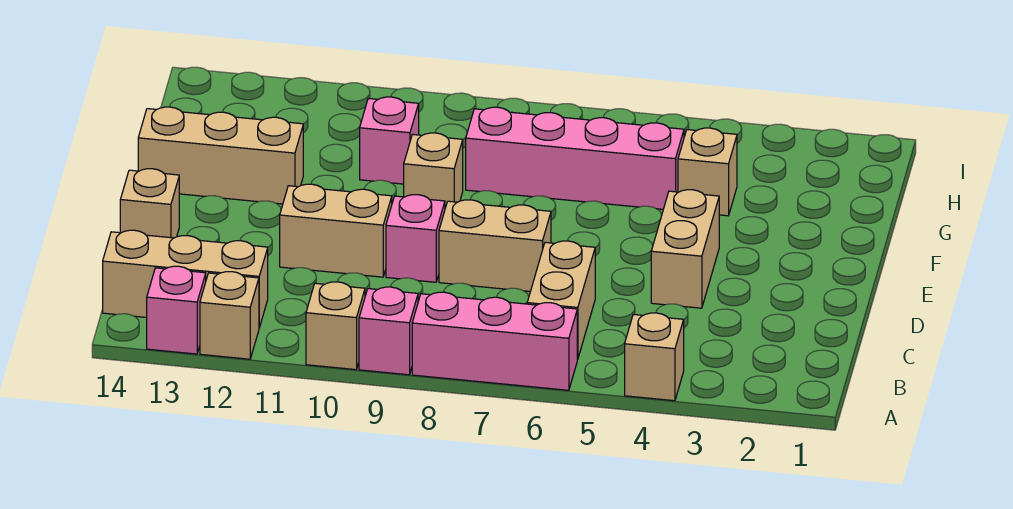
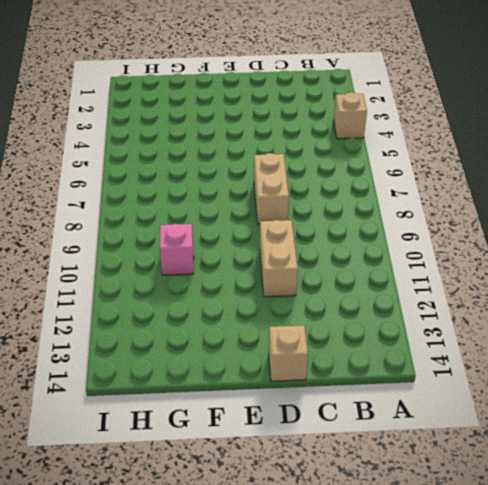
none -> pink 1x3 brick [412,292,577,390]
none -> pink 1x1 brick [359,287,418,375]
none -> tan 1x1 brick [306,282,365,370]

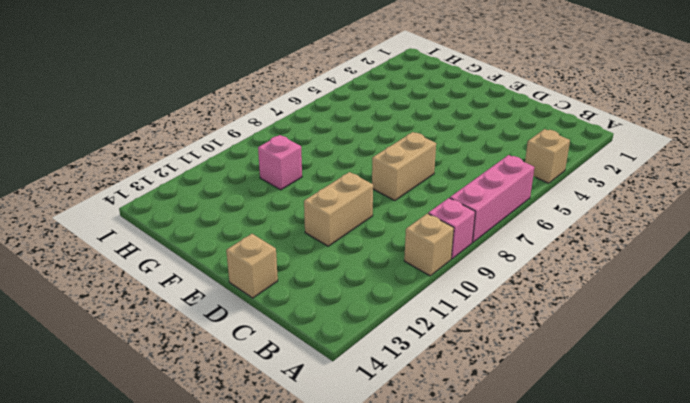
none -> tan 1x1 brick [200,272,259,359]
none -> pink 1x1 brick [147,266,206,354]
none -> tan 1x2 brick [527,241,595,360]

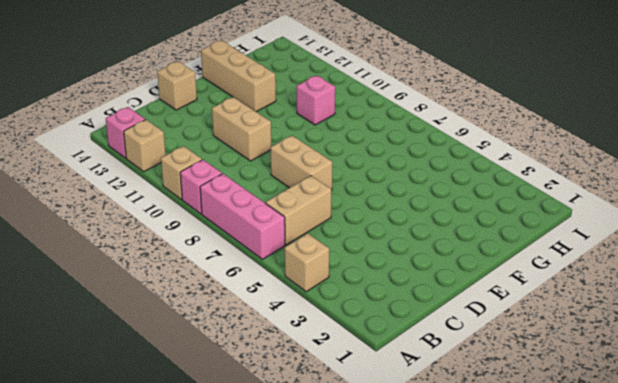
none -> tan 1x3 brick [103,230,268,328]
none -> tan 1x2 brick [651,190,719,308]
none -> pink 1x1 brick [386,195,445,282]

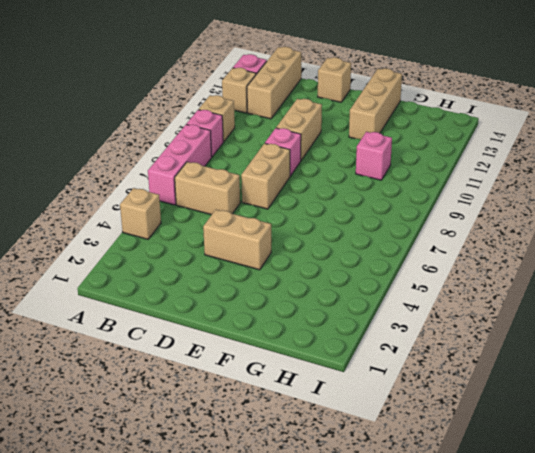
none -> tan 1x1 brick [404,133,463,208]
none -> tan 1x1 brick [678,128,737,216]
none -> pink 1x4 brick [466,107,684,209]

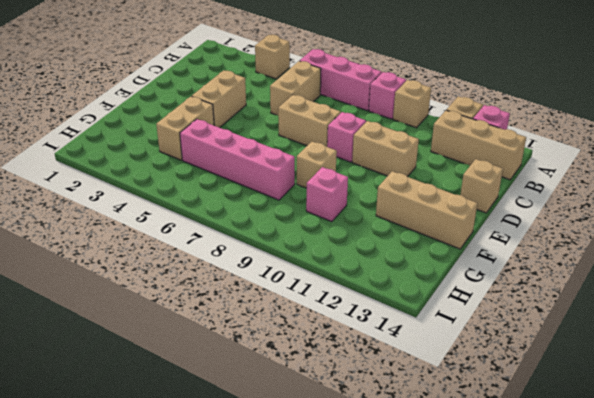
tan 1x2 brick [156,96,214,160] -> tan 1x1 brick [678,128,737,216]

